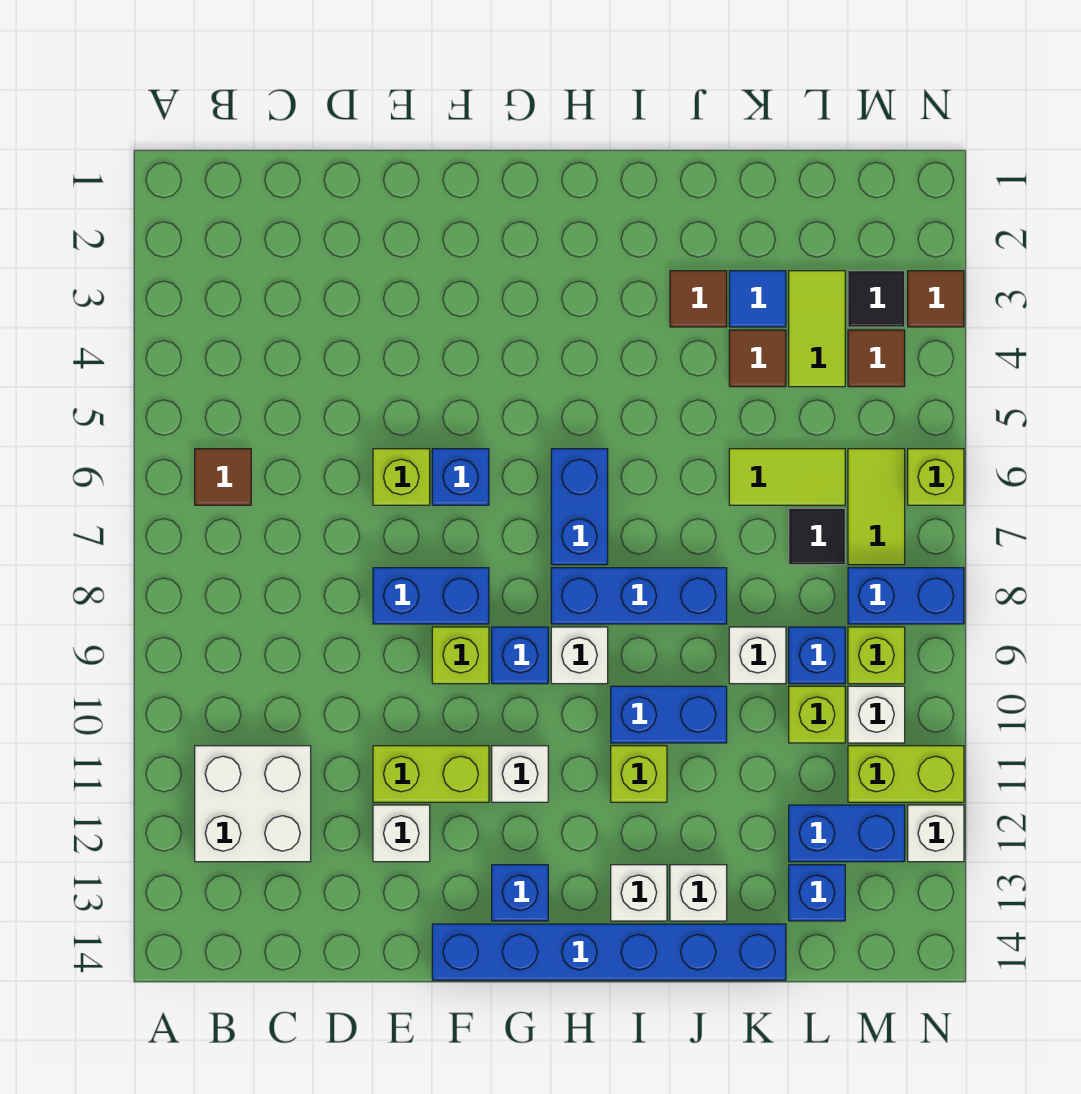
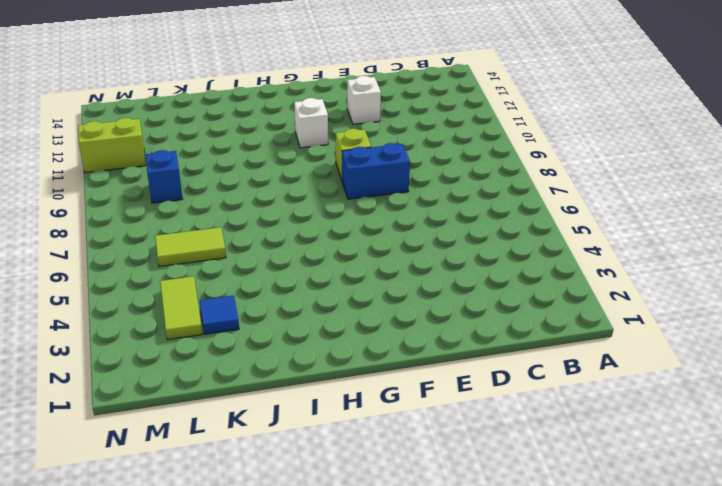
none -> brown 1x1 tile [195,449,251,505]
none -> white 2x2 brick [195,746,311,862]
none -> lime 1x1 brick [373,449,430,505]
none -> lime 1x2 brick [373,746,489,802]

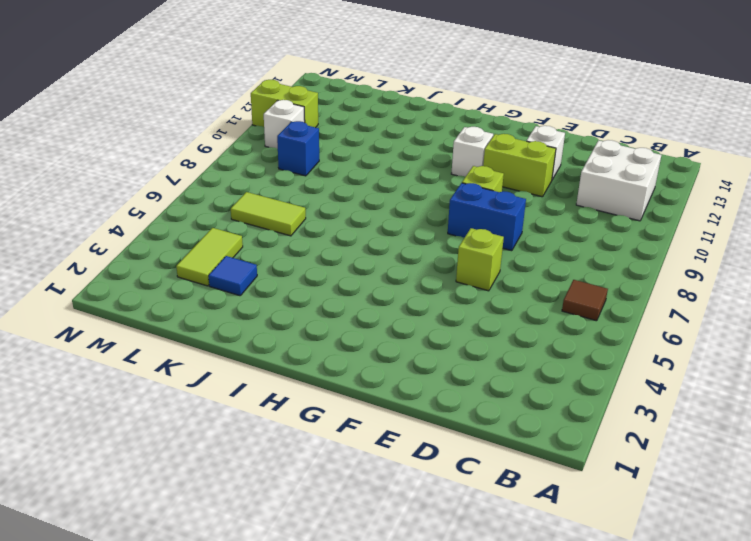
none -> blue 1x1 brick [432,449,489,505]
none -> blue 1x6 brick [432,924,786,980]
none -> blue 1x1 brick [492,627,548,684]
none -> blue 1x1 brick [492,865,548,921]

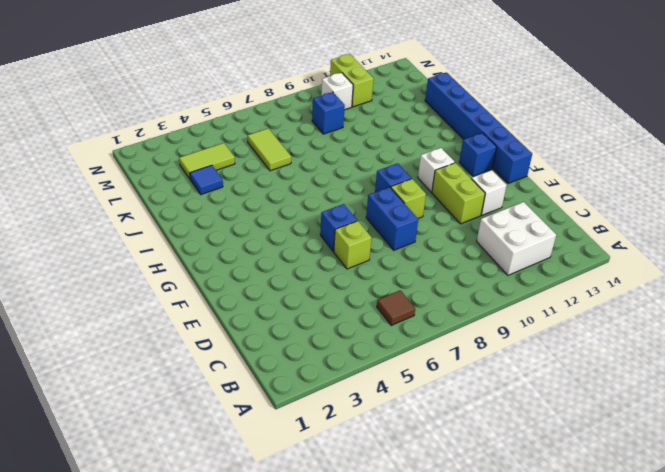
none -> blue 1x2 brick [551,449,608,565]
none -> blue 1x3 brick [551,568,727,624]
none -> white 1x1 brick [551,627,608,684]
none -> blue 1x2 brick [611,686,727,743]

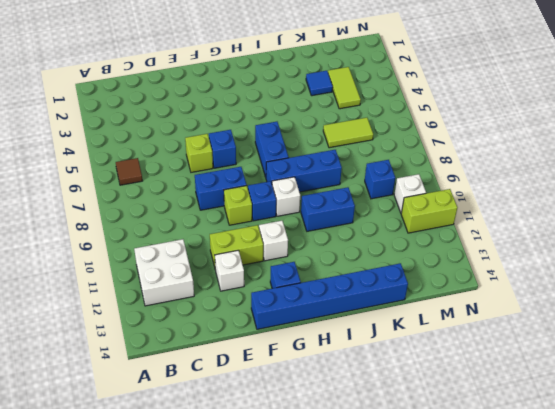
none -> lime 1x1 brick [611,746,667,802]
none -> white 1x1 brick [611,865,667,921]
none -> brown 1x1 tile [670,271,727,327]
none -> white 1x1 brick [670,865,727,921]

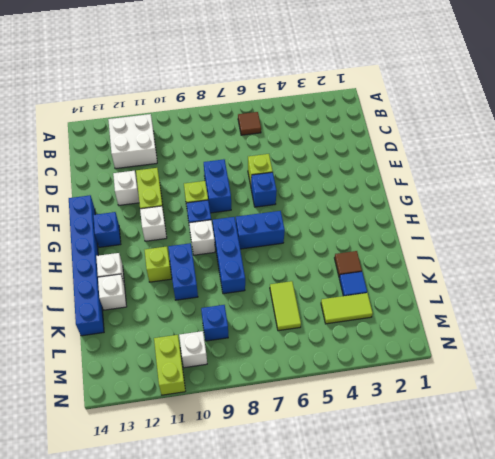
none -> brown 1x1 tile [729,330,786,387]
none -> white 1x1 brick [729,627,786,684]
none -> black 1x1 tile [789,508,845,565]
none -> lime 1x1 brick [789,686,845,743]

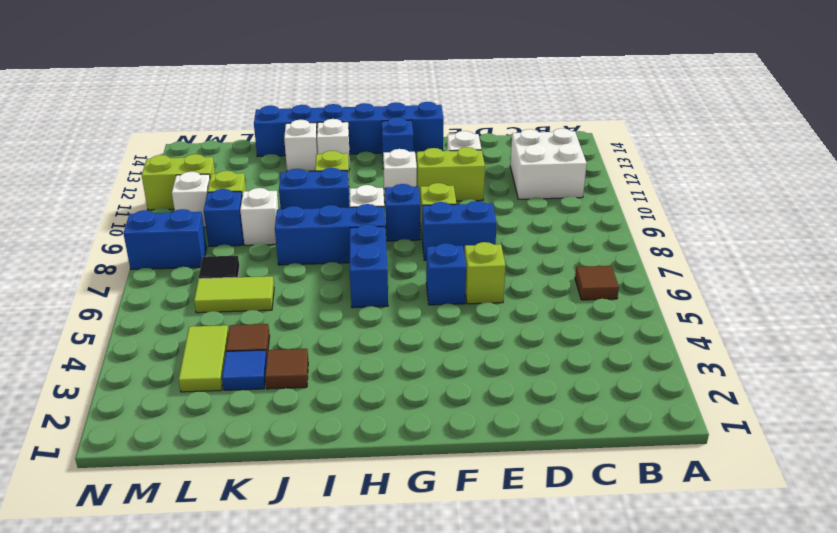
none -> blue 1x2 brick [789,805,905,862]
none -> blue 1x1 brick [789,865,845,921]
none -> black 1x1 tile [848,271,905,327]
none -> brown 1x1 tile [848,330,905,387]

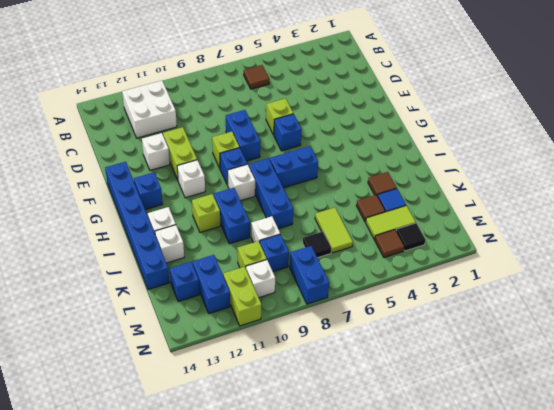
none -> lime 1x2 tile [848,449,905,565]
none -> lime 1x1 brick [848,627,905,684]
none -> brown 1x1 tile [908,271,964,327]
none -> lime 1x1 brick [908,449,964,505]

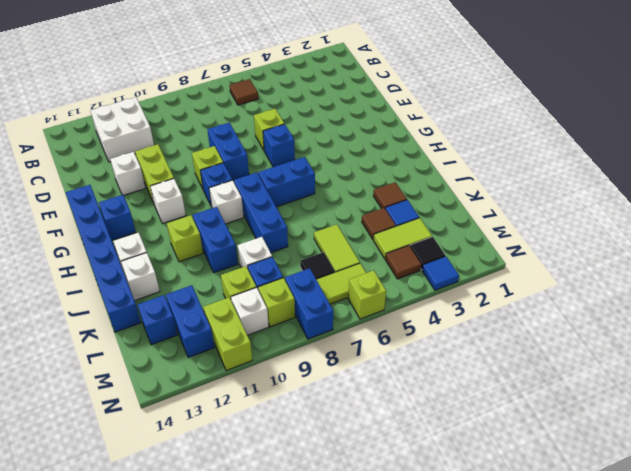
blue 1x1 tile [422,256,459,290] -> brown 1x1 tile [908,271,964,327]
none -> white 1x1 brick [908,805,964,862]

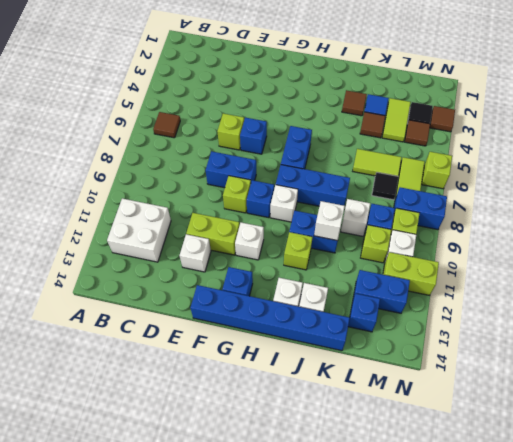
white 1x1 brick [314,201,345,241] -> white 1x1 brick moved to [908,805,964,862]

